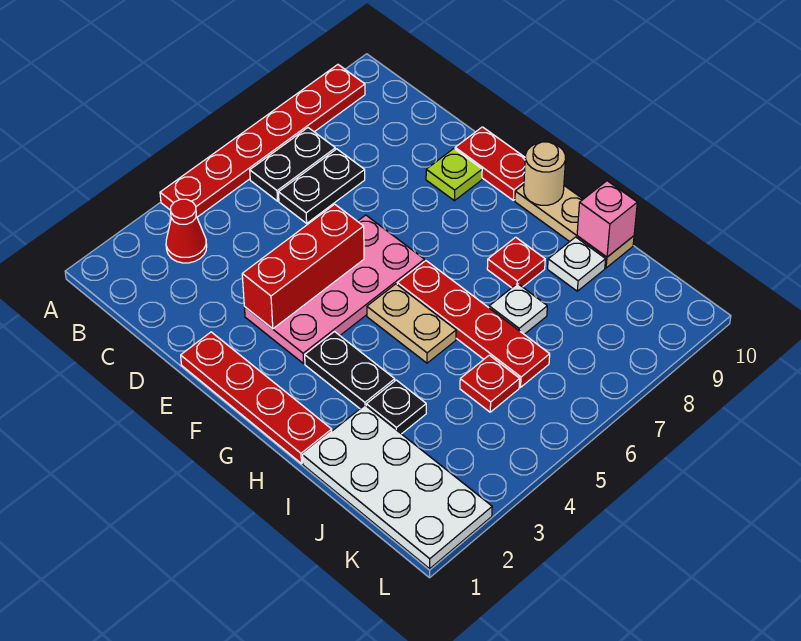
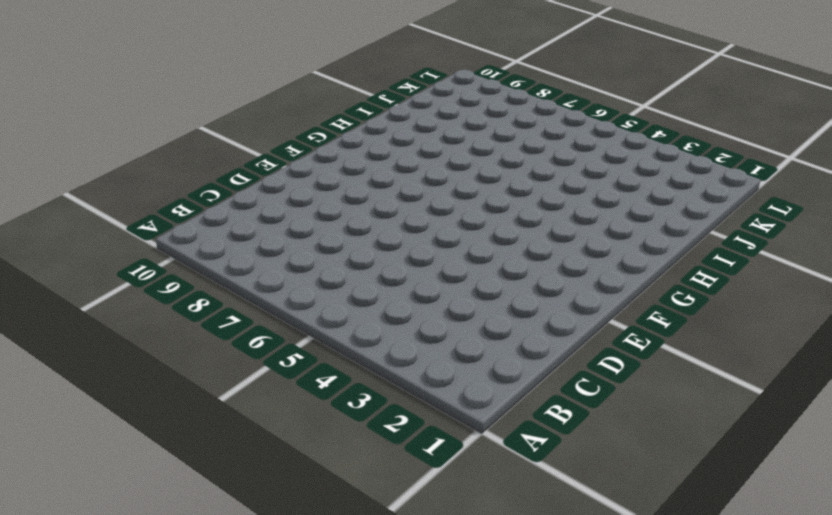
none -> red 1x6 plate [160,65,365,217]
none -> red 1x1 cone [166,199,207,263]
none -> black 1x2 plate [250,128,335,201]

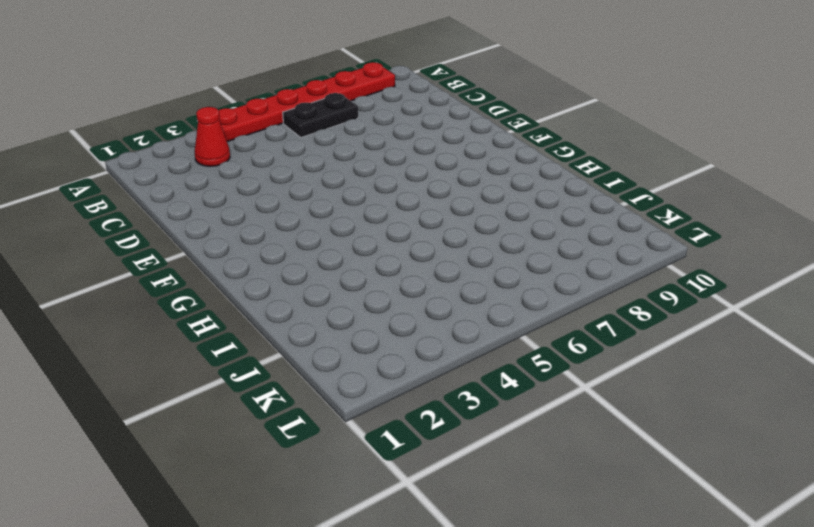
none -> black 1x2 plate [279,149,365,223]
none -> red 1x4 plate [181,332,332,464]
none -> pink 2x4 plate [244,215,425,364]

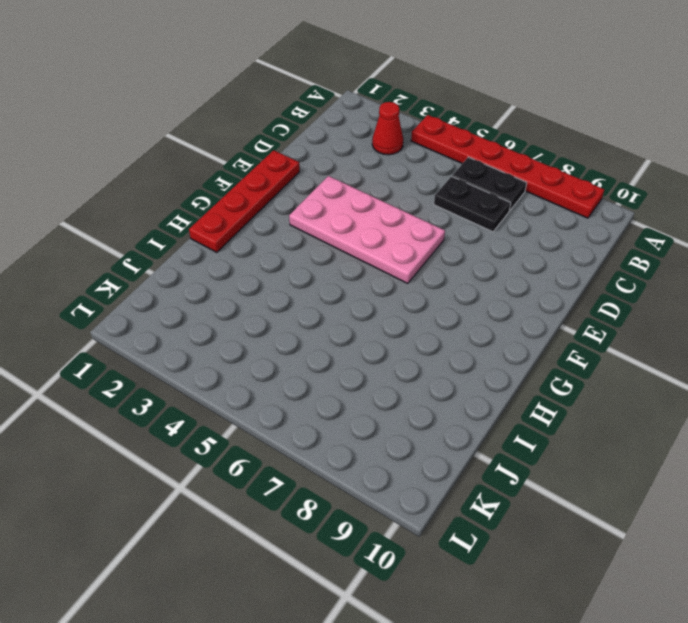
none -> lime 1x1 plate [426,149,482,201]
none -> red 1x2 plate [455,127,525,200]
none -> black 1x2 plate [305,332,395,408]

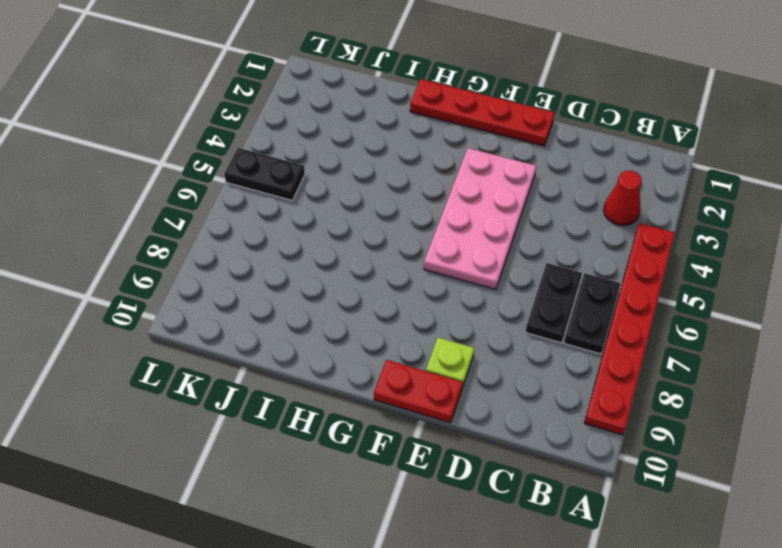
black 1x2 plate [224,148,305,200] -> black 1x2 plate moved to [305,332,395,408]
none -> tan 1x2 plate [367,284,456,363]
none -> red 1x4 plate [397,261,550,387]
none -> tan 1x3 plate [515,185,634,268]

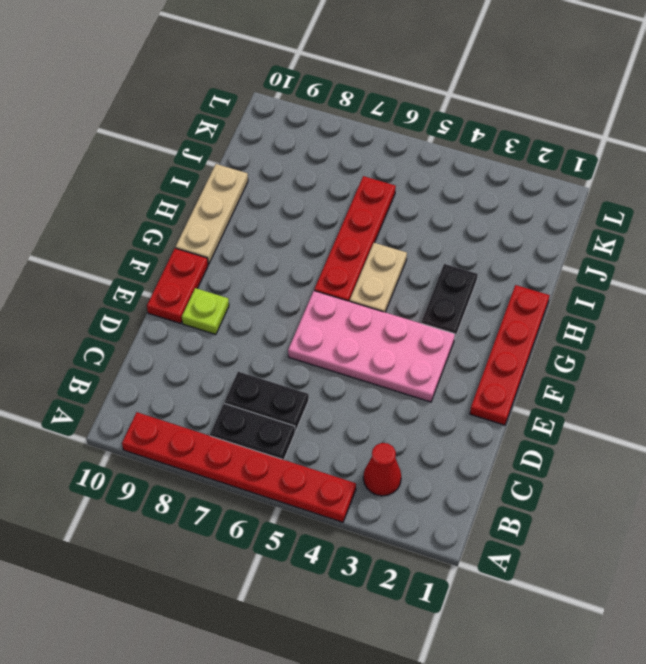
none -> red 1x1 plate [487,237,545,288]
none -> white 2x4 plate [303,405,492,569]
none -> black 1x1 plate [366,380,426,434]

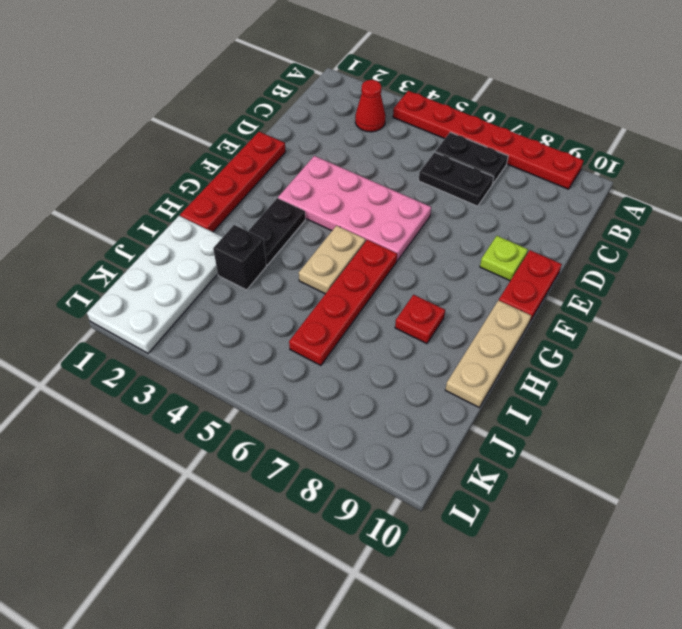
black 1x1 brick [213,225,266,290] -> black 1x1 plate [366,380,426,434]
none -> white 1x1 plate [489,283,547,334]
none -> white 1x1 plate [548,237,606,291]
none -> red 1x1 plate [460,355,520,412]

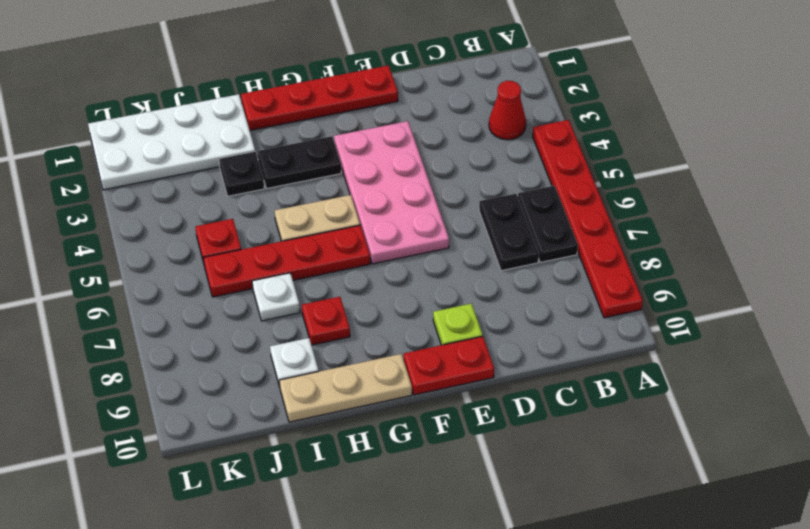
none -> red 1x3 brick [242,204,364,329]
none -> tan 1x1 round brick [524,142,566,205]
none -> pink 1x1 brick [577,181,637,257]

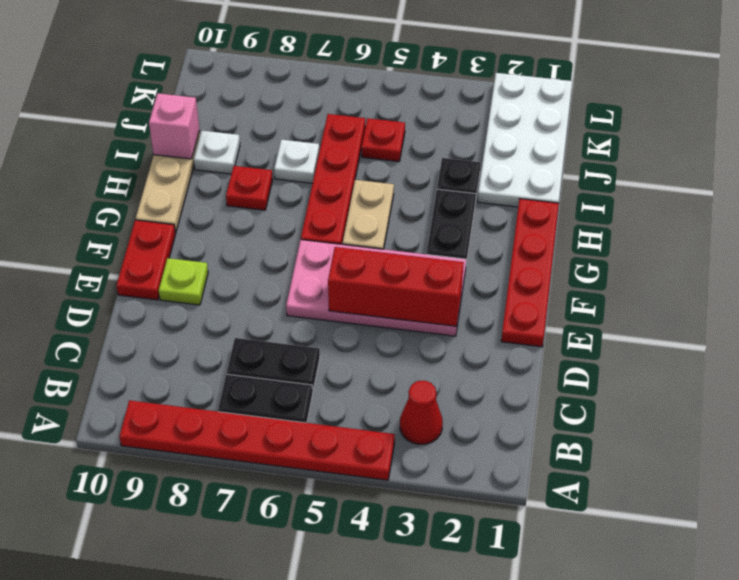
none -> tan 1x1 round brick [524,142,566,205]

